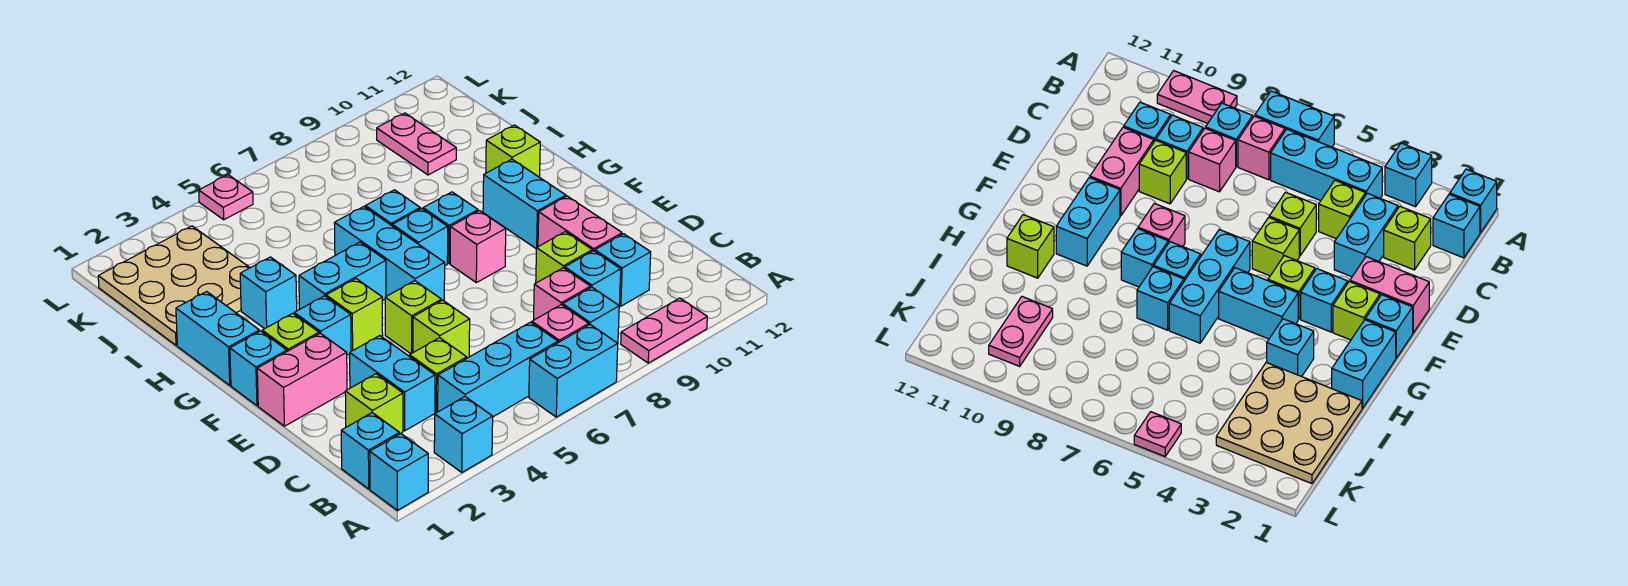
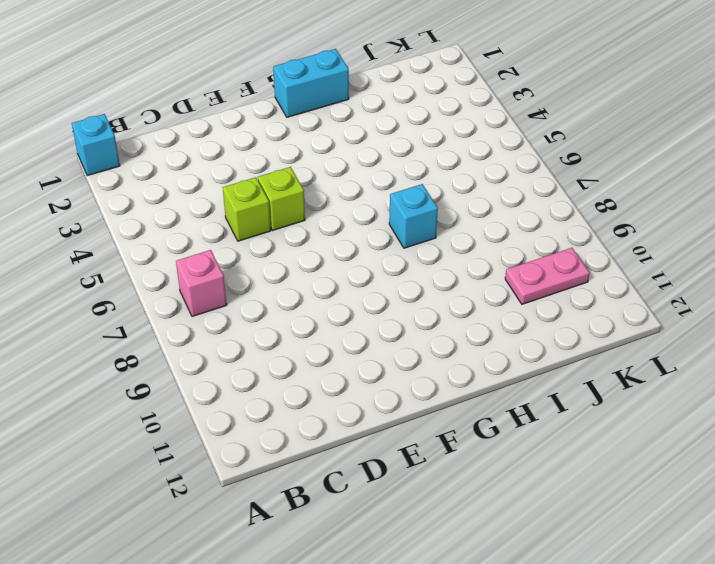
none -> cyan 1x1 brick [434,397,493,472]
none -> cyan 1x2 brick [529,325,618,417]
none -> pink 1x2 plate [621,298,707,363]
none -> cyan 1x1 brick [341,413,399,489]

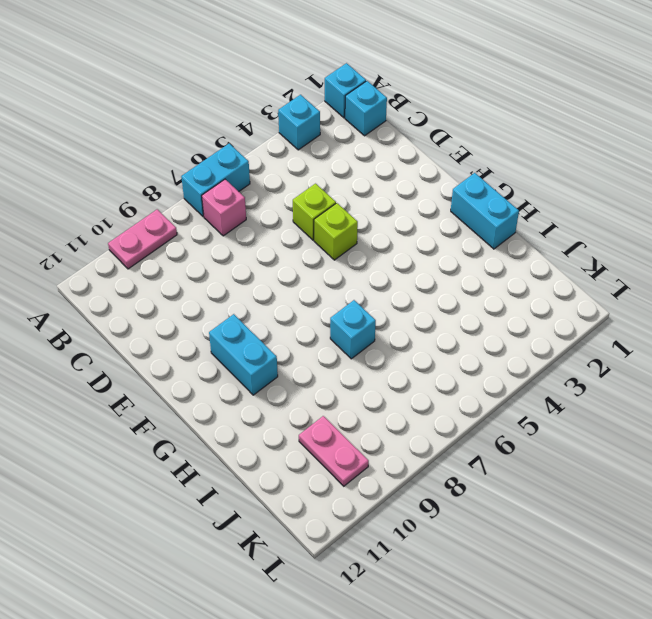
none -> cyan 1x3 brick [438,322,558,417]
none -> cyan 1x1 brick [563,287,619,344]
none -> lime 1x1 brick [345,374,403,434]
none -> cyan 1x2 brick [350,336,435,431]

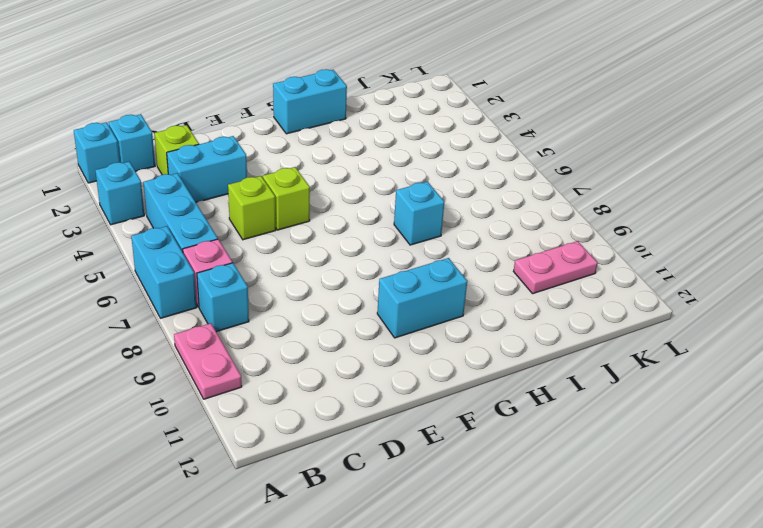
none -> lime 1x1 brick [410,338,467,413]
none -> pink 1x1 brick [534,268,590,320]
none -> cyan 1x1 brick [565,251,621,305]
none -> cyan 1x1 brick [595,234,651,306]

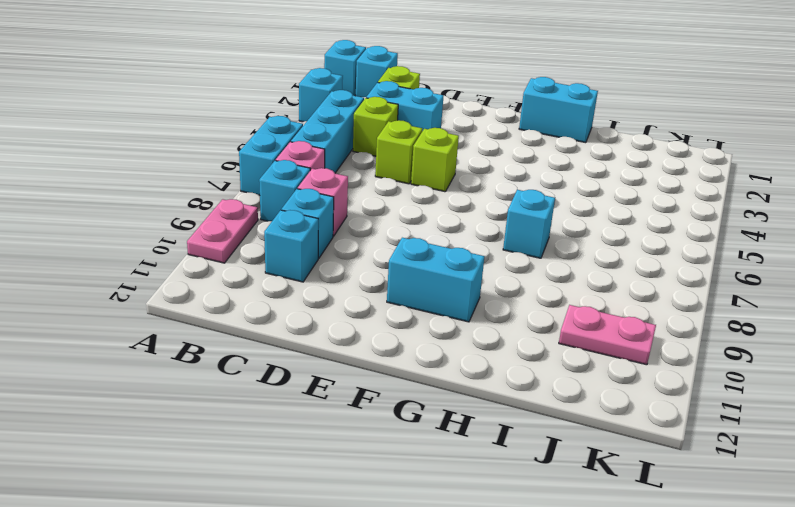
none -> lime 1x1 brick [536,232,592,283]
none -> pink 1x2 brick [538,196,622,251]
none -> pink 1x2 brick [257,333,347,426]
none -> cyan 1x1 brick [230,331,287,406]

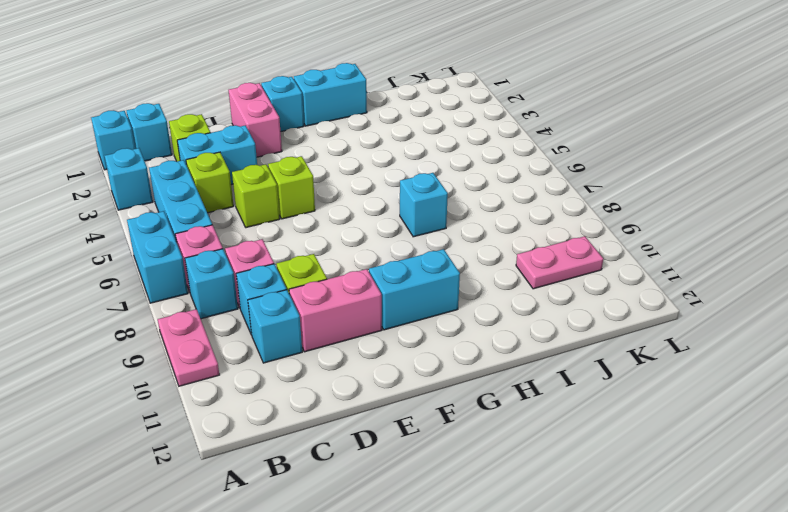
none -> lime 1x1 brick [262,313,319,351]
none -> cyan 1x1 brick [294,296,351,355]
none -> lime 1x1 brick [326,279,383,351]
none -> cyan 1x3 brick [334,207,445,301]

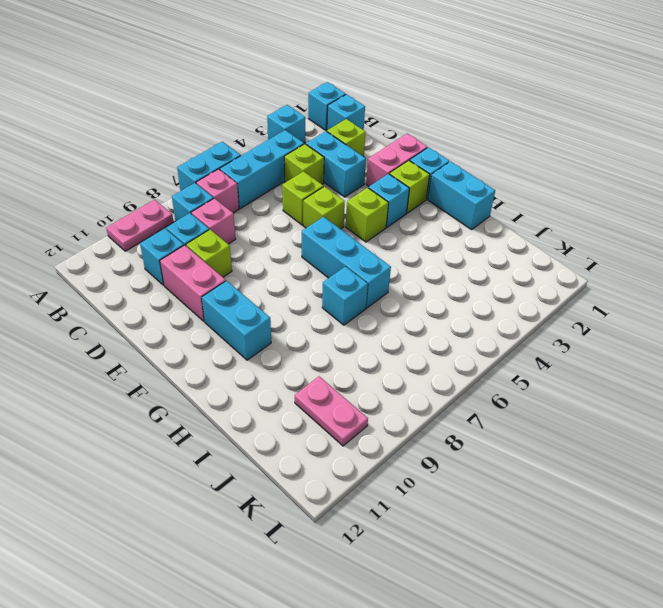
none -> pink 1x1 brick [450,211,506,283]
none -> cyan 1x2 brick [299,242,386,309]
none -> cyan 1x1 brick [392,209,448,266]
none -> cyan 1x1 brick [423,192,478,264]

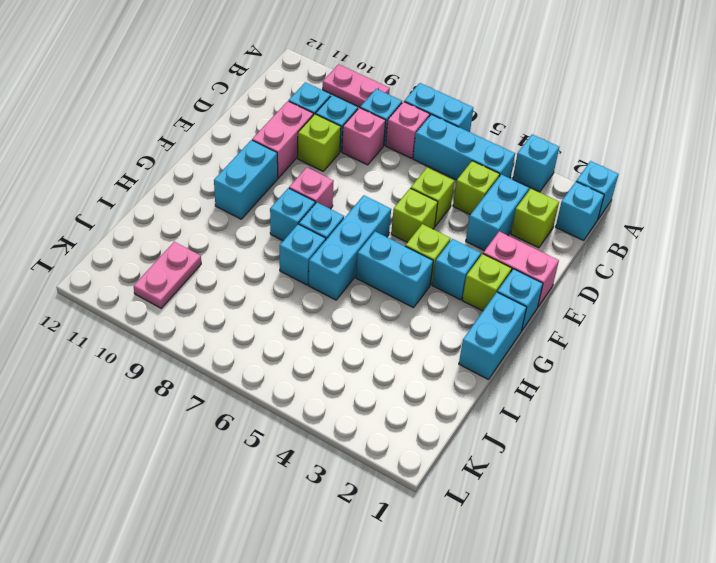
none -> cyan 1x1 brick [240,257,297,329]
none -> lime 1x1 brick [486,125,540,177]
none -> tan 3x3 plate [98,226,250,345]
none -> pink 1x1 plate [199,175,253,220]

